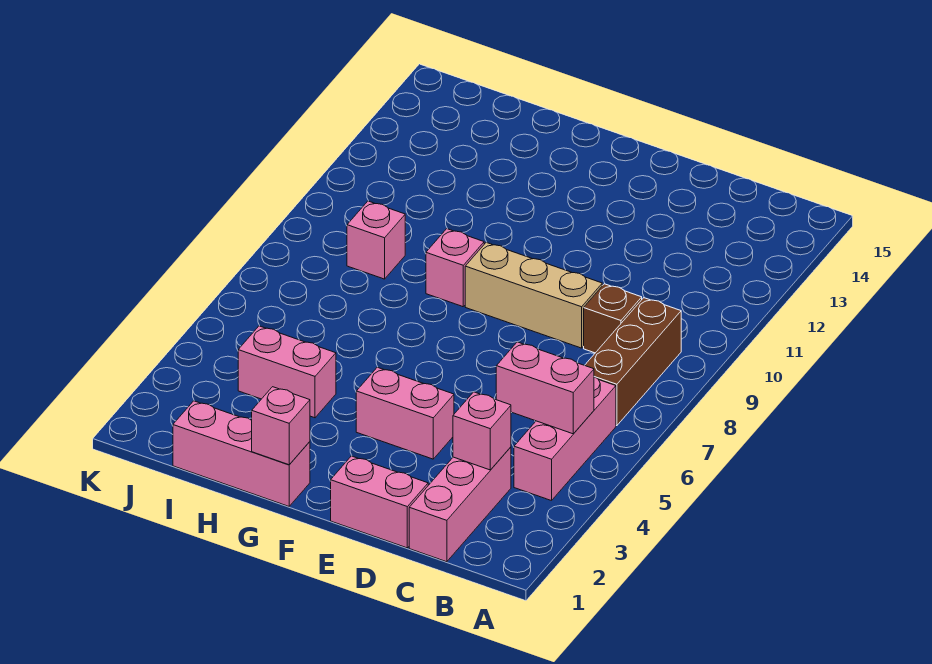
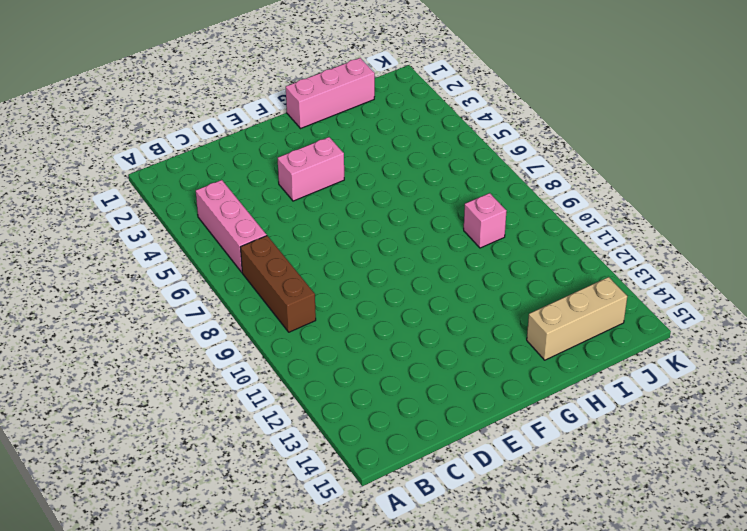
tan 1x3 brick [527,277,627,360] -> tan 1x3 brick moved to [465,243,602,348]
none -> pink 1x3 brick [409,447,511,562]
none -> brown 1x1 brick [584,284,642,353]
none -> pink 1x2 brick [331,456,428,548]

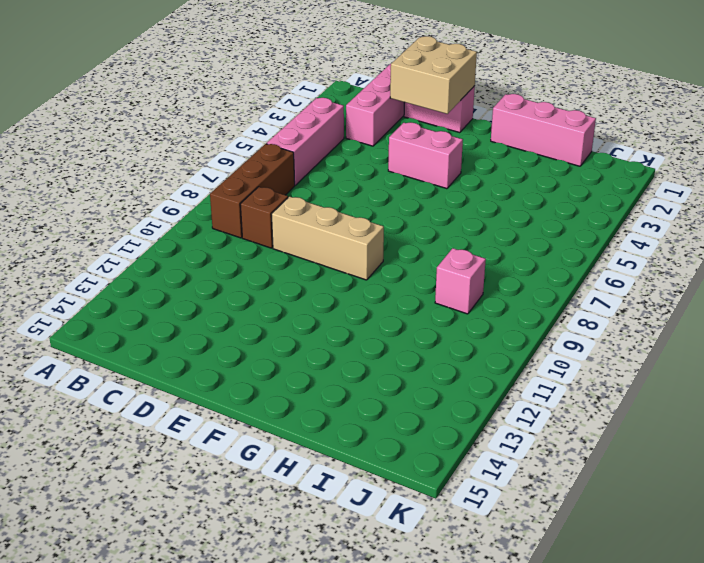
tan 2x2 brick [390,36,477,114] -> none
none -> pink 1x1 brick [426,229,484,307]
none -> pink 1x2 brick [238,326,336,418]
none -> pink 1x2 brick [496,342,594,434]

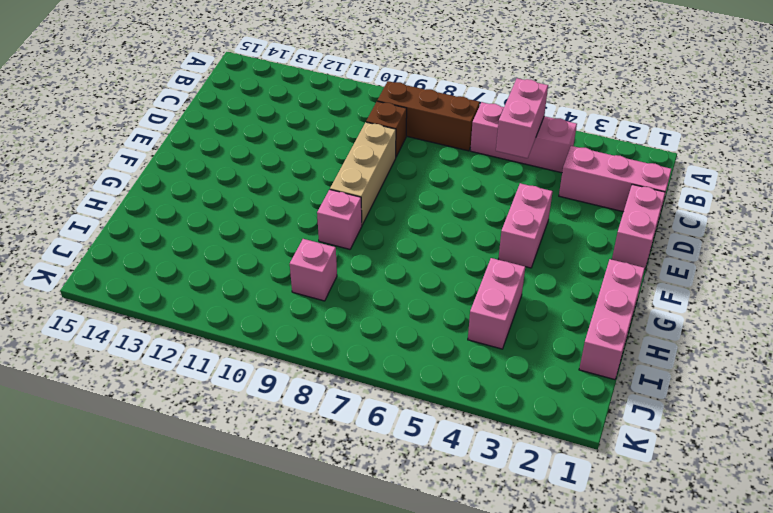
none -> pink 1x1 brick [453,392,511,470]
none -> pink 1x1 brick [252,387,310,465]

